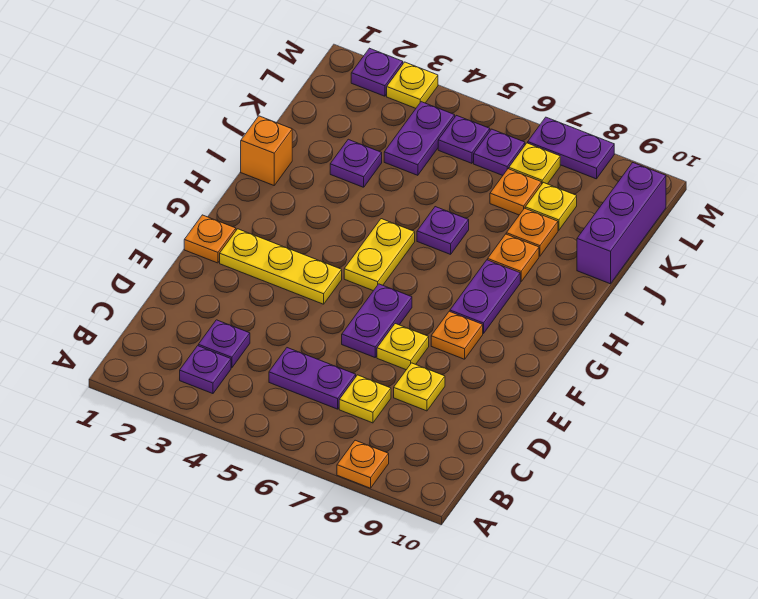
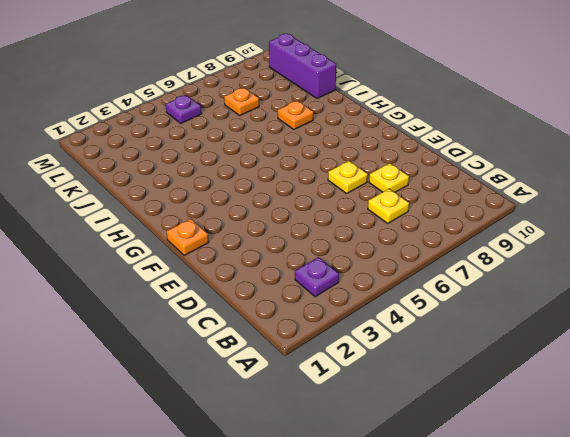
none -> orange 1x1 plate [337,440,389,488]
none -> purple 1x1 plate [198,320,250,368]
none -> purple 1x2 plate [269,348,356,409]

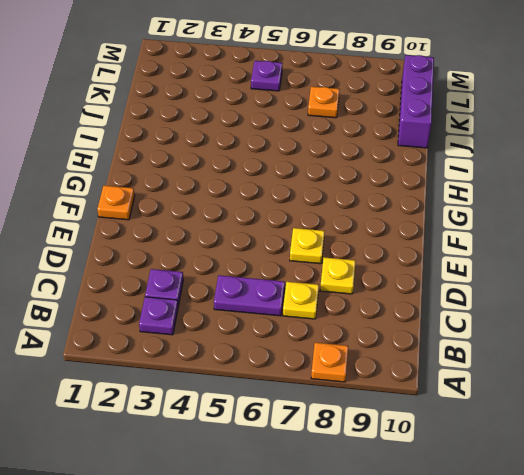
none -> purple 1x2 plate [342,284,412,357]
none -> yellow 1x3 plate [220,229,342,304]
none -> orange 1x1 plate [431,311,483,359]

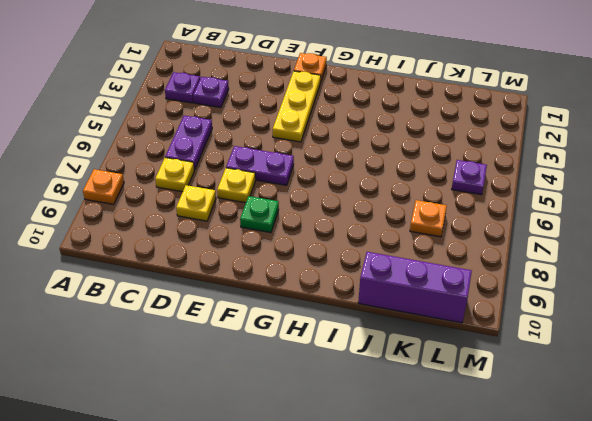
green 1x1 plate [240,196,279,233] -> orange 1x1 plate [431,311,483,359]
none -> yellow 1x2 plate [344,219,415,291]
none -> purple 1x2 plate [450,260,520,334]
none -> orange 1x1 brick [241,116,292,185]

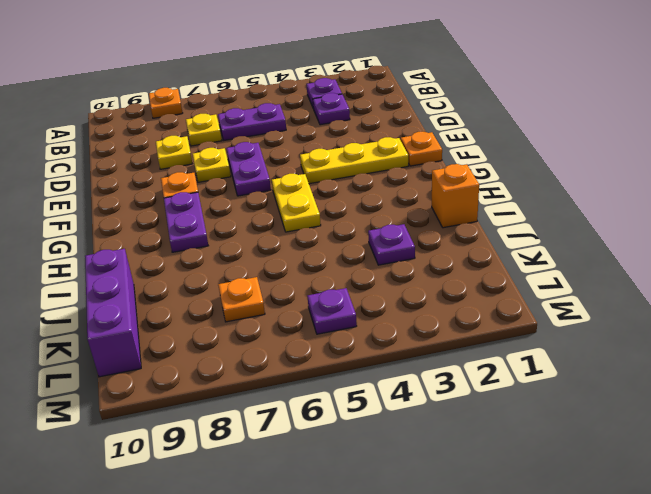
none -> purple 1x1 plate [417,207,469,254]
none -> orange 1x1 plate [488,234,539,282]
none -> orange 1x1 plate [506,208,558,256]

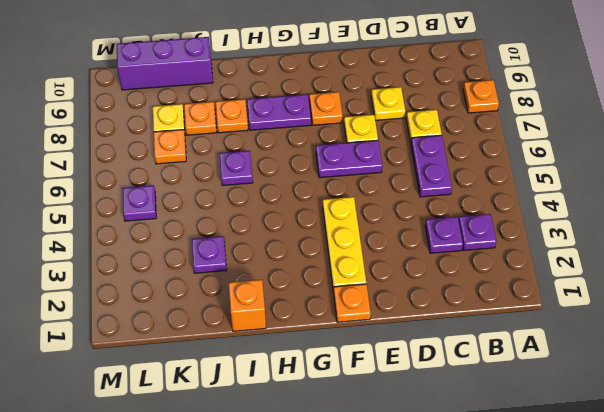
none -> yellow 1x2 plate [344,219,415,291]
none -> purple 1x2 plate [384,102,455,175]
none -> purple 1x1 plate [474,129,525,175]

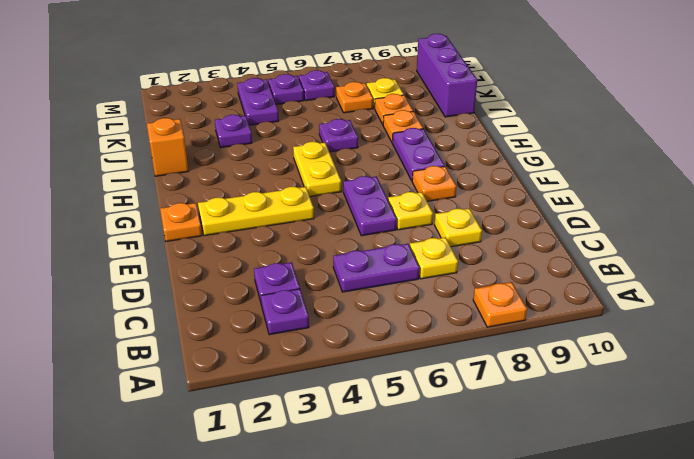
none -> yellow 1x1 plate [509,143,560,184]
none -> purple 1x1 plate [351,48,403,96]
none -> yellow 1x1 plate [387,62,438,108]

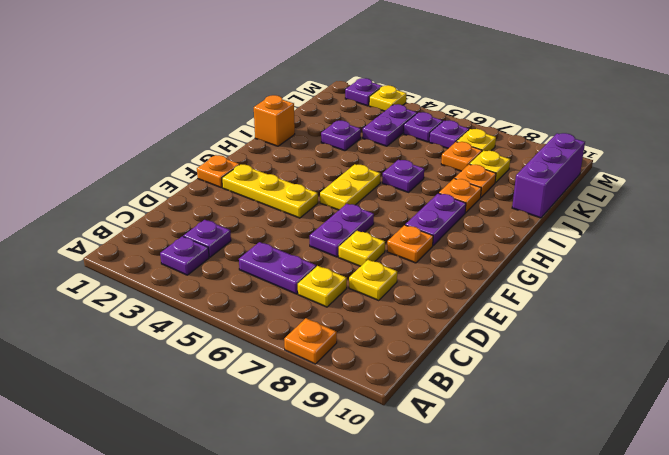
none -> purple 1x2 plate [528,117,614,179]

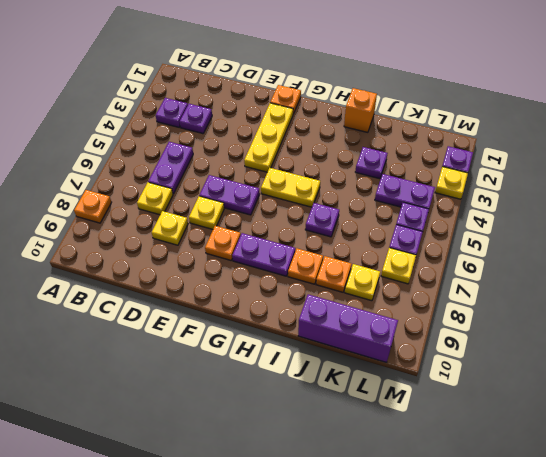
none -> orange 1x1 plate [490,169,542,215]
none -> purple 1x2 plate [528,117,614,179]

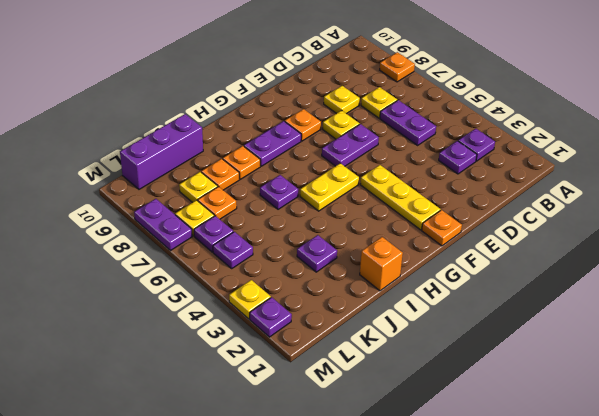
none -> purple 1x2 plate [384,102,455,175]

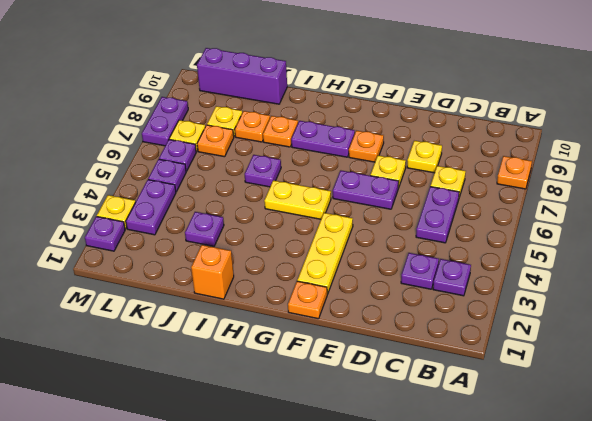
purple 1x2 plate [126,180,176,235] -> purple 1x2 plate turned to [384,102,455,175]

